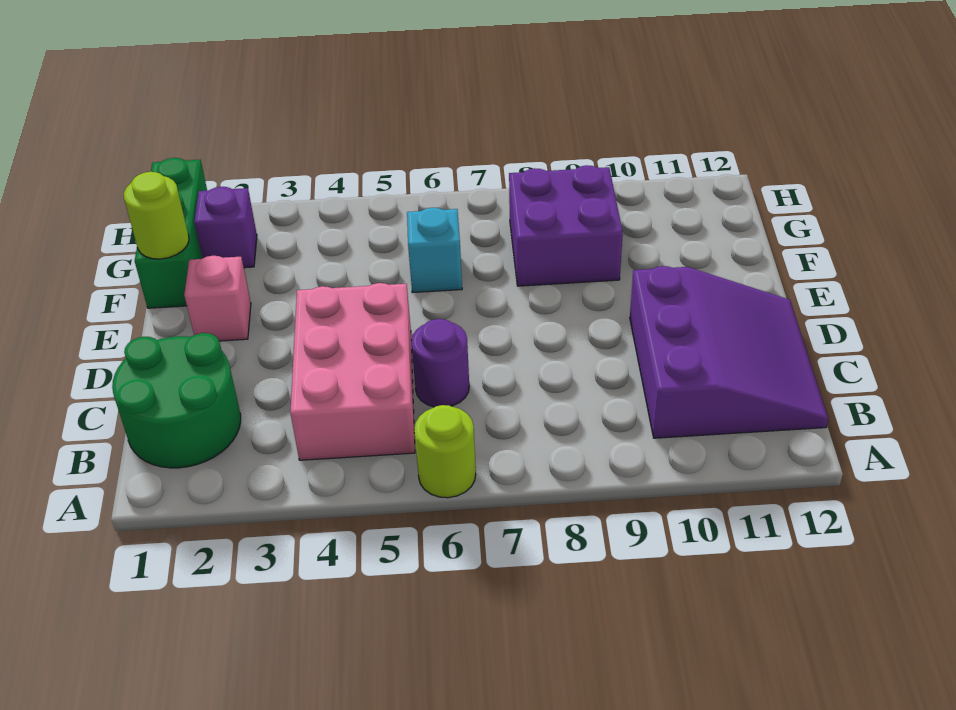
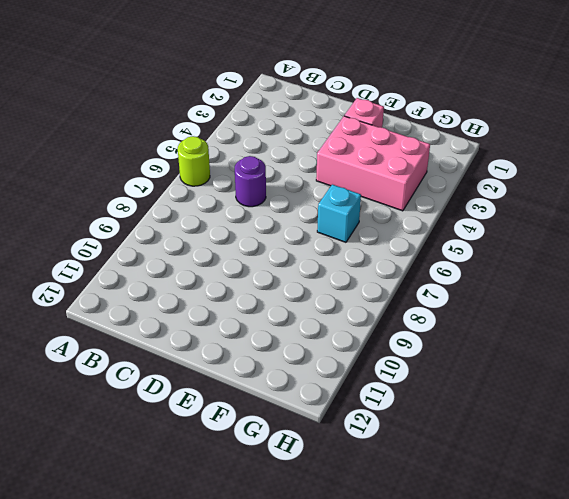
pink 2x3 brick [316,116,430,211] -> pink 2x3 brick moved to [290,283,415,460]
none -> green 2x2 round brick [112,333,241,468]
none -> purple 3x3 slope [630,266,828,438]

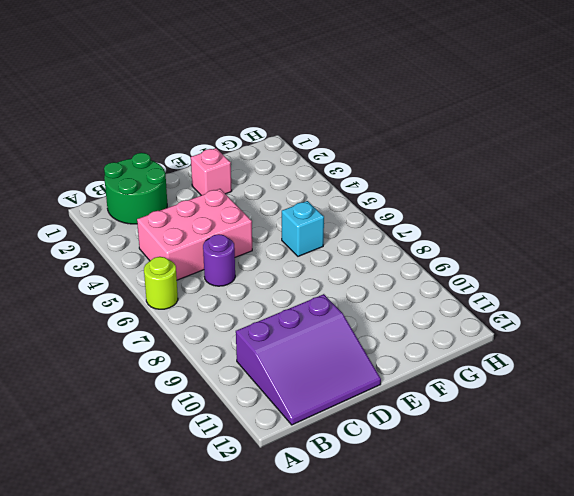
none -> green 1x3 brick [135,158,207,308]
none -> purple 2x2 brick [509,165,623,286]

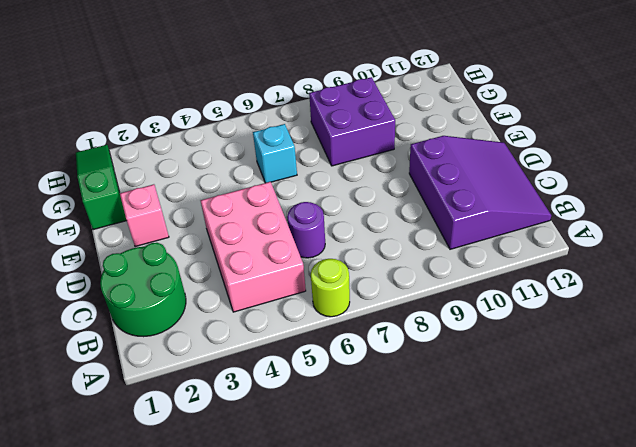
green 1x3 slope [76,145,127,230] -> green 1x3 brick [135,158,207,308]
none -> purple 1x1 brick [194,187,257,268]
none -> lime 1x1 round brick [124,172,189,259]

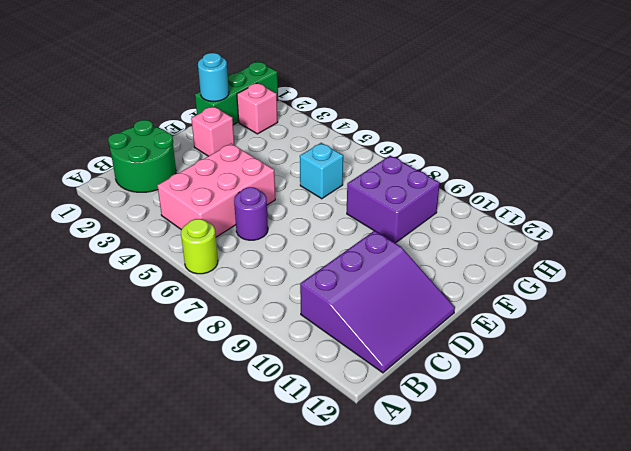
cyan 1x1 round brick [198,53,229,101] -> lime 1x1 round brick [124,172,189,259]
pink 1x1 brick [237,83,278,134] -> purple 1x1 brick [194,187,257,268]

